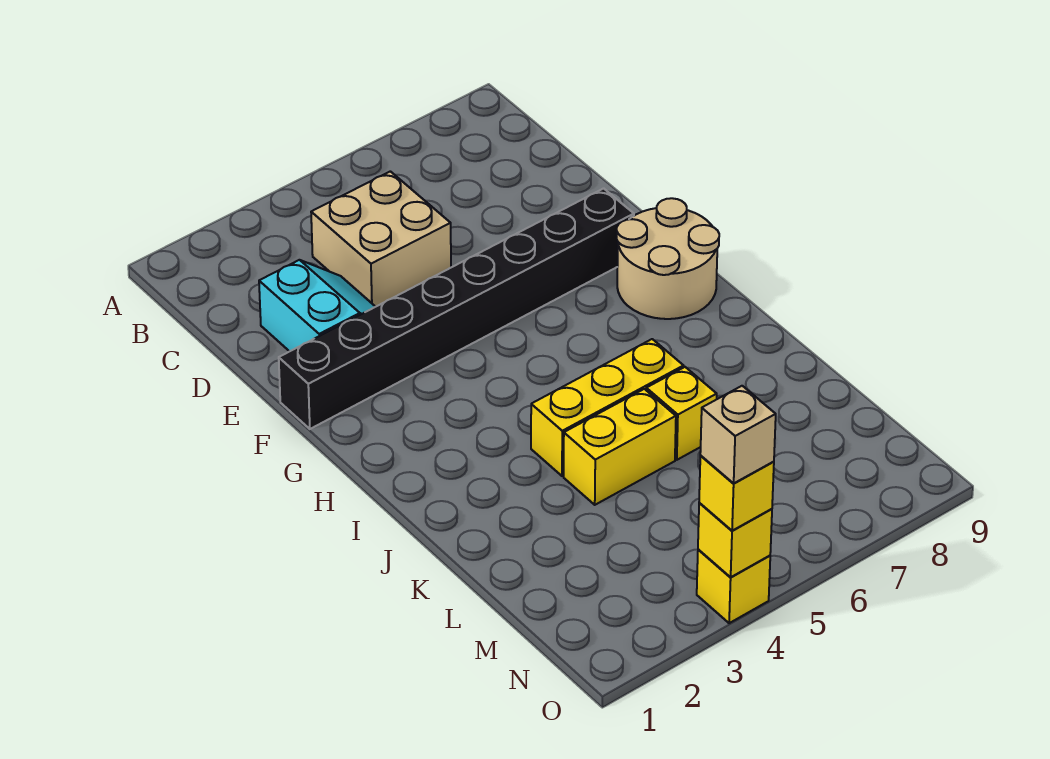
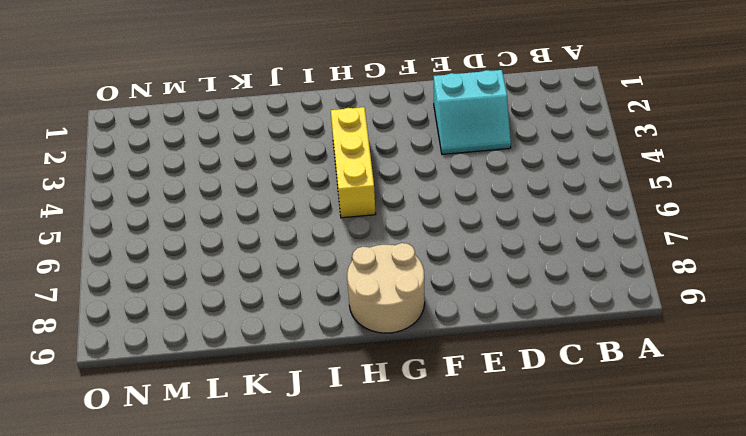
yellow 1x3 brick [331,107,376,218] -> yellow 1x3 brick moved to [531,339,684,476]
none -> tan 2x2 brick [311,171,451,307]
none -> black 1x8 brick [279,188,634,429]

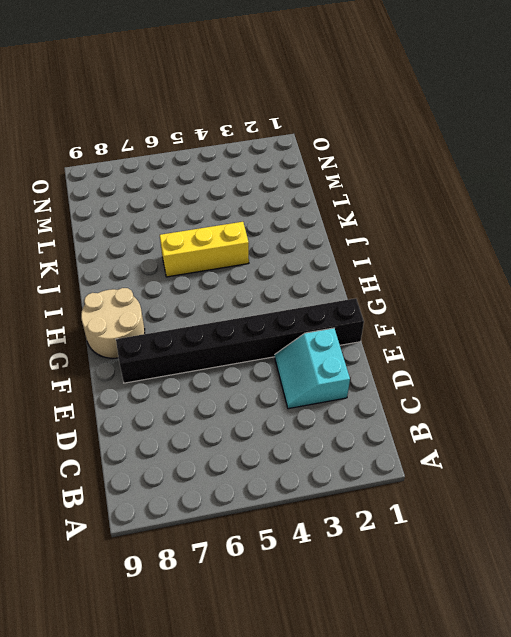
none -> tan 2x2 brick [311,171,451,307]
none -> yellow 1x2 brick [564,389,676,505]

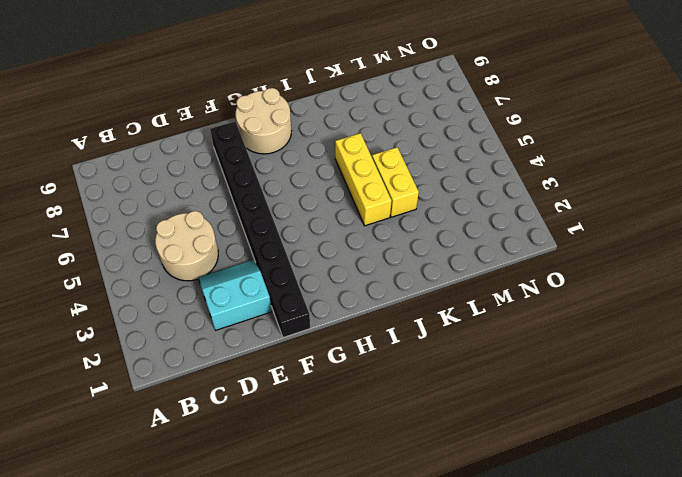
tan 2x2 round brick [155,211,218,281] -> tan 2x2 brick [311,171,451,307]
none -> yellow 1x1 brick [646,367,717,460]
none -> yellow 1x1 brick [697,549,770,623]

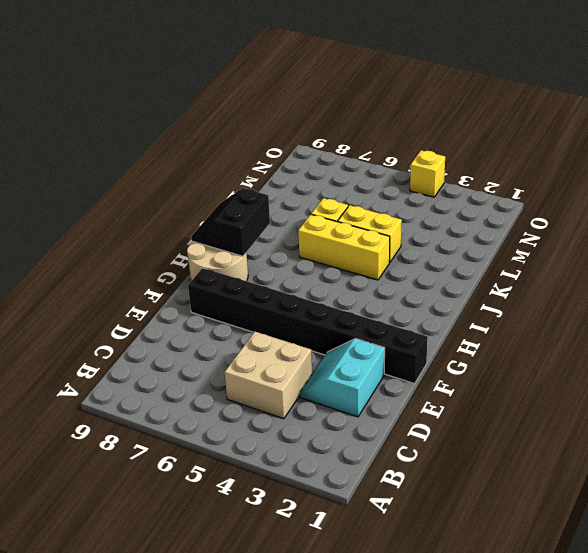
black 2x2 slope [191,188,270,256] -> none
none -> yellow 1x1 brick [698,503,772,577]
none -> yellow 1x1 brick [699,456,774,531]

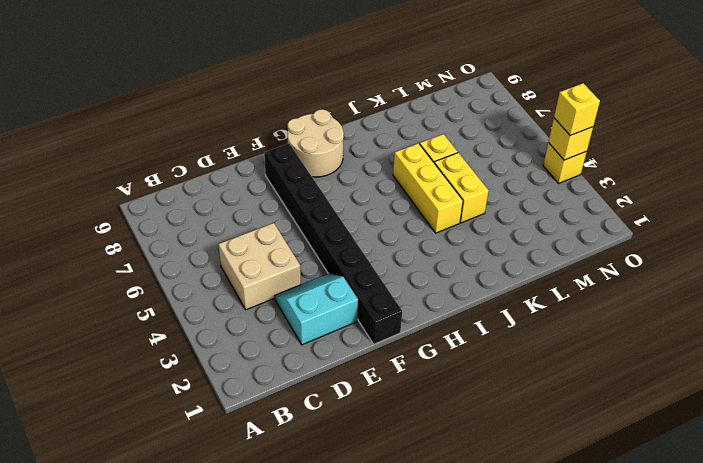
none -> tan 1x1 brick [700,386,776,484]

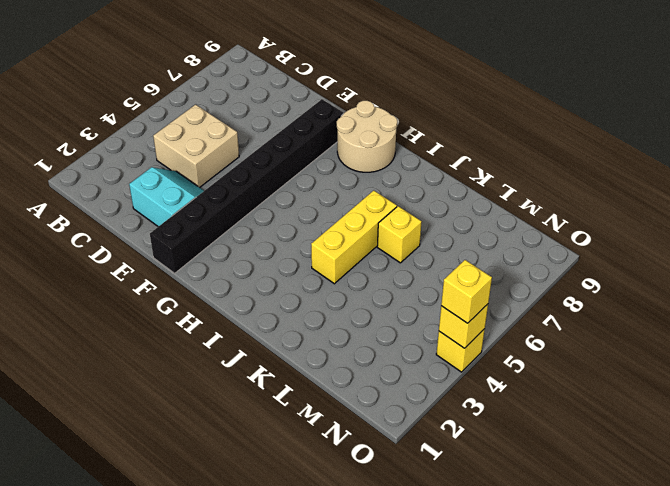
none -> yellow 1x2 brick [564,389,676,505]
none -> tan 1x1 brick [700,386,776,484]

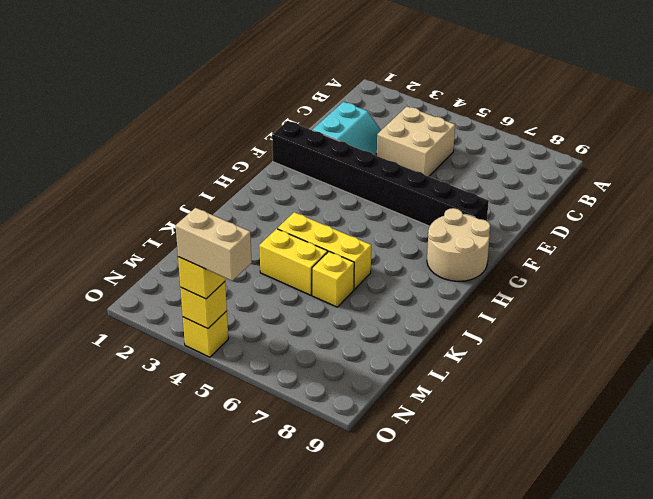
tan 1x2 brick [176,208,252,281] -> tan 1x1 brick [700,386,776,484]

